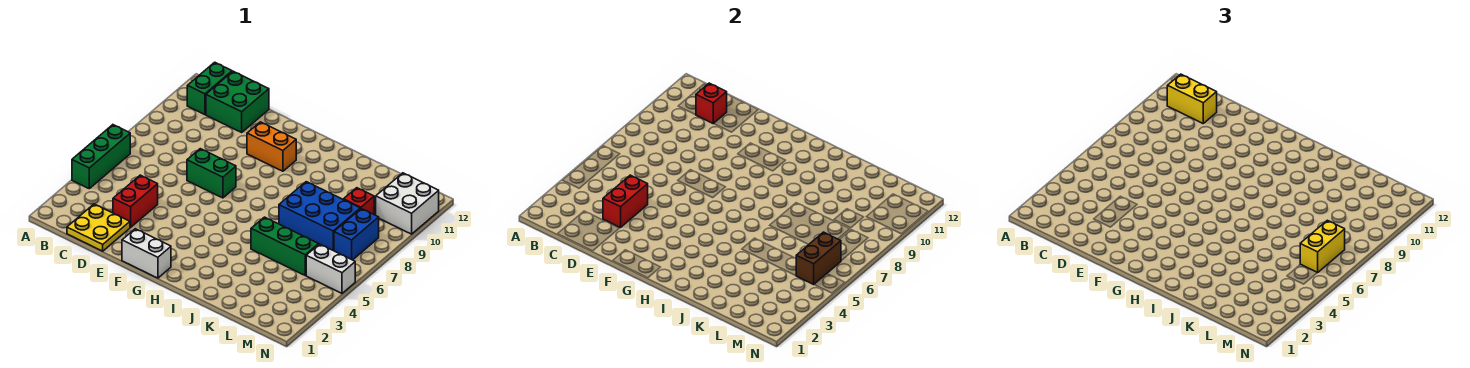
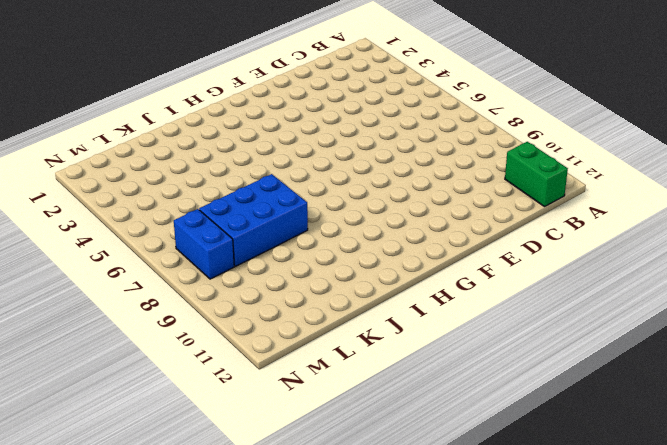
none -> green 1x3 brick [72,125,130,188]
none -> yellow 2x2 plate [67,204,130,251]
none -> green 2x2 brick [206,71,269,132]

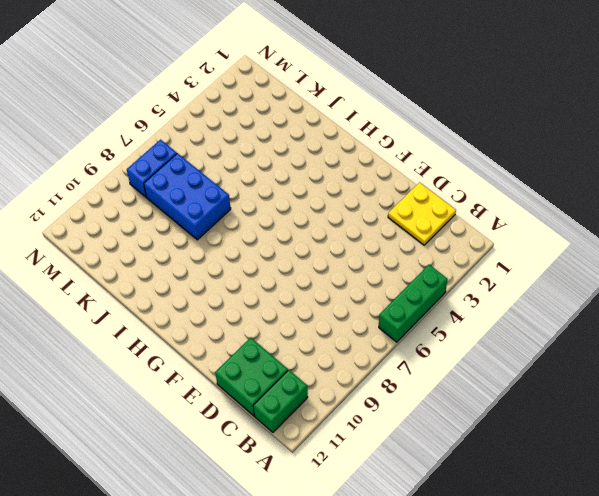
none -> red 1x2 brick [113,175,158,227]
none -> green 1x2 brick [187,149,236,198]
none -> white 1x2 brick [122,229,171,278]

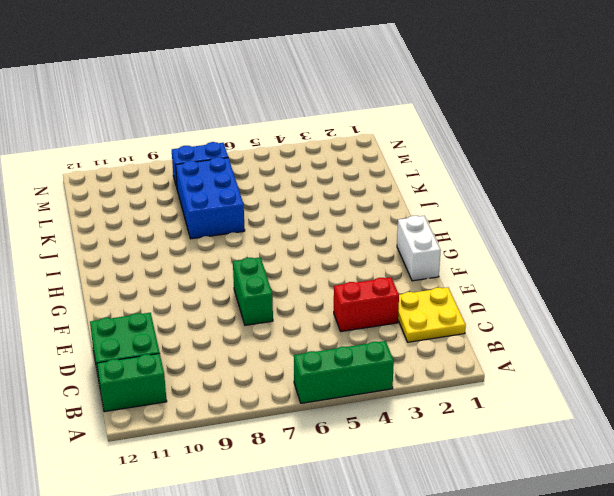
none -> orange 1x2 brick [247,122,296,171]
none -> green 1x3 brick [251,217,319,275]
none -> red 1x1 brick [343,188,374,214]

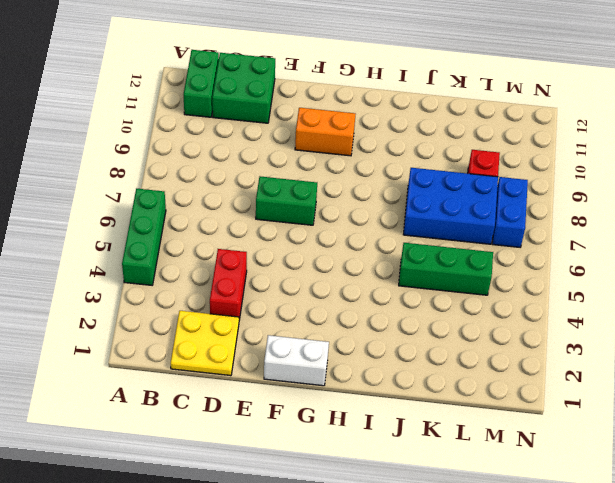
none -> white 1x2 brick [306,244,355,293]
none -> white 2x2 brick [376,173,439,234]
none -> red 1x1 brick [696,83,727,124]

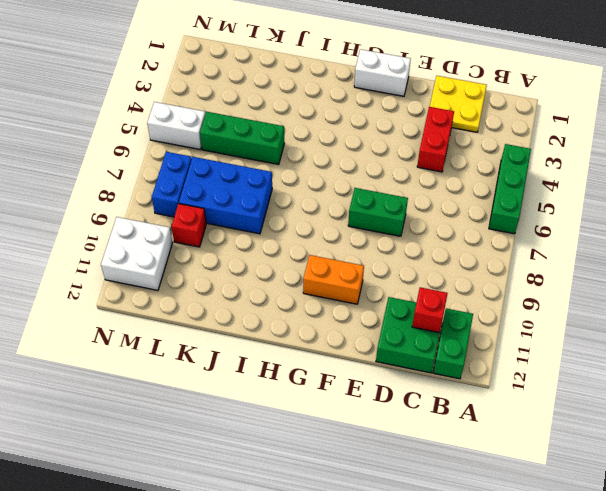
none -> red 1x2 brick [603,175,648,227]
none -> brown 1x2 brick [796,232,841,284]
none -> yellow 1x2 brick [1167,74,1217,123]

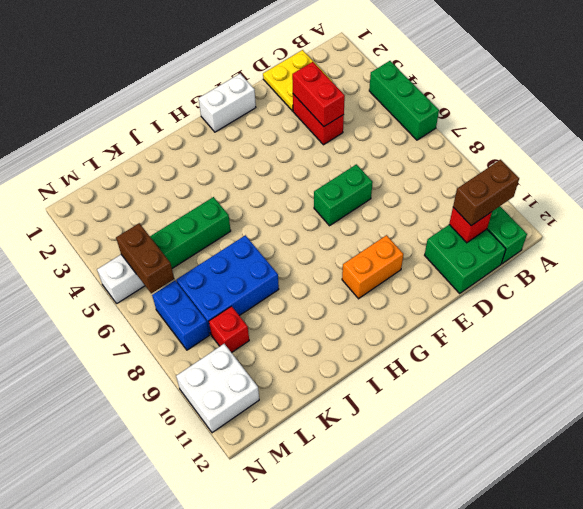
brown 1x2 brick [453,160,519,226] -> yellow 1x2 brick [1167,74,1217,123]
none -> yellow 1x2 brick [1300,220,1345,273]

